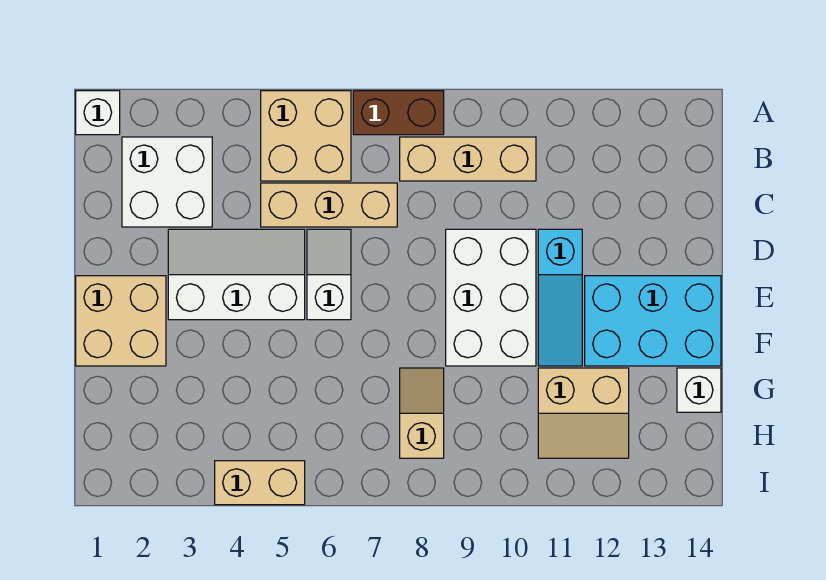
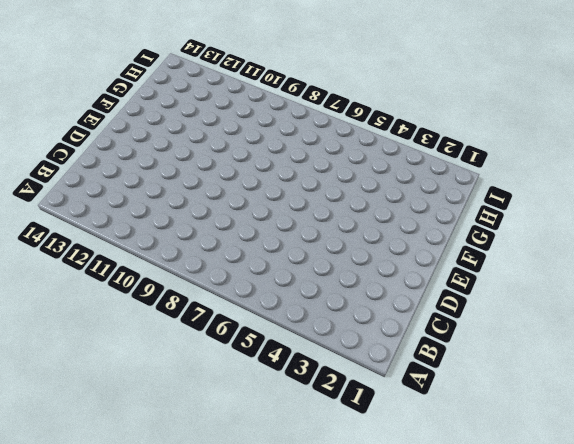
none -> white 1x1 brick [76,91,120,135]
none -> tan 2x2 brick [261,91,351,181]
none -> brown 1x2 brick [353,91,444,135]

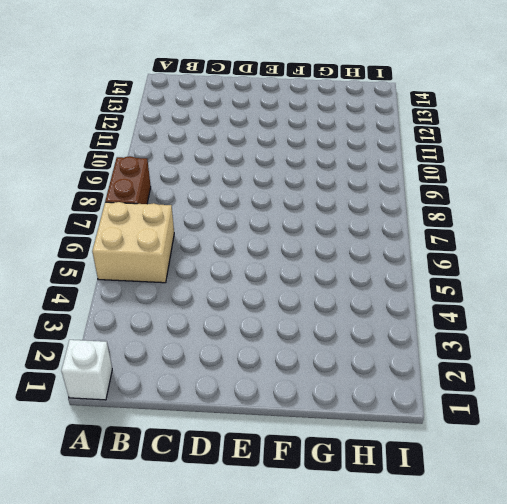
none -> white 2x2 brick [122,137,212,227]
none -> tan 1x3 brick [400,137,536,181]
none -> tan 1x3 brick [261,183,397,227]

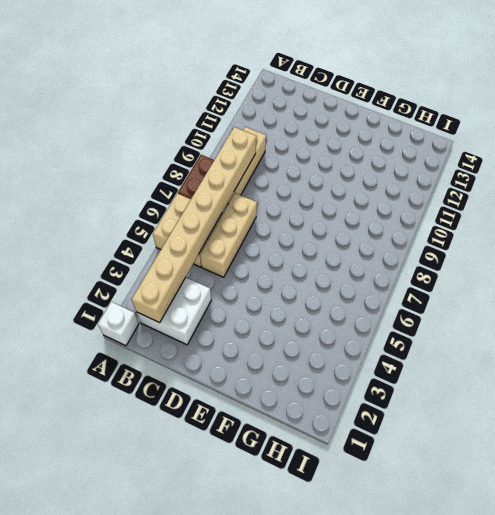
tan 1x8 brick [132,127,256,323] -> none
none -> white 2x3 slope [168,229,305,320]
none -> white 1x2 slope [307,229,351,320]
none -> white 2x3 brick [446,229,536,366]

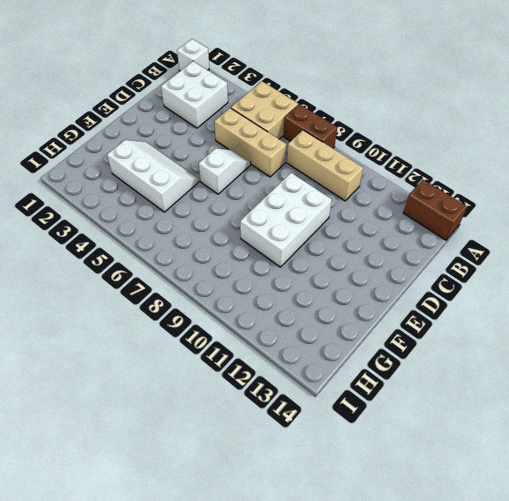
brown 1x2 brick [403,180,467,240] -> none
white 2x3 slope [107,140,199,212] -> white 2x3 slope moved to [168,229,305,320]
none -> cyan 1x3 slope [538,229,582,366]
none -> tan 2x2 brick [76,276,166,366]
none -> cyan 2x3 brick [585,276,721,366]

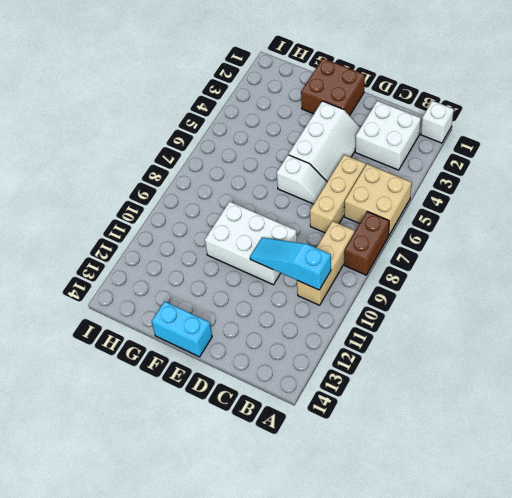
cyan 1x3 slope [250,237,331,290] -> cyan 1x3 slope moved to [538,229,582,366]
brown 2x2 brick [301,59,365,116] -> tan 2x2 brick [76,276,166,366]
cyan 1x2 brick [152,301,212,357] -> cyan 2x3 brick [585,276,721,366]
none -> tan 1x2 slope [400,368,444,458]
none -> tan 2x2 slope [538,368,629,458]
none -> white 1x1 brick [677,368,721,412]

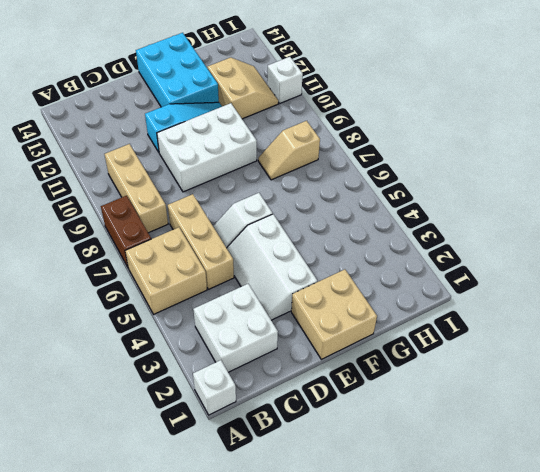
white 1x1 brick [267,57,303,104] -> white 1x1 brick moved to [677,368,721,412]
none -> tan 1x2 brick [215,461,305,505]

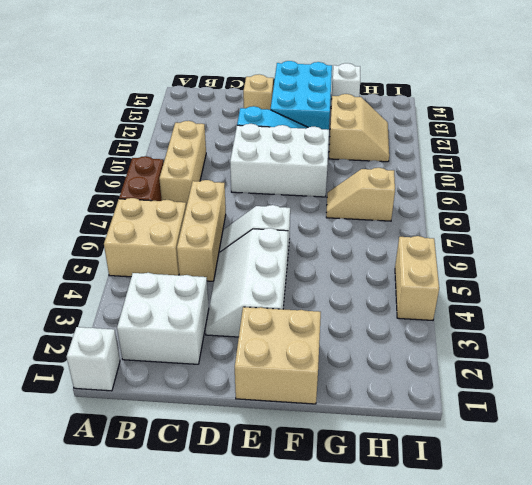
tan 1x1 brick [243,74,273,110] -> none

